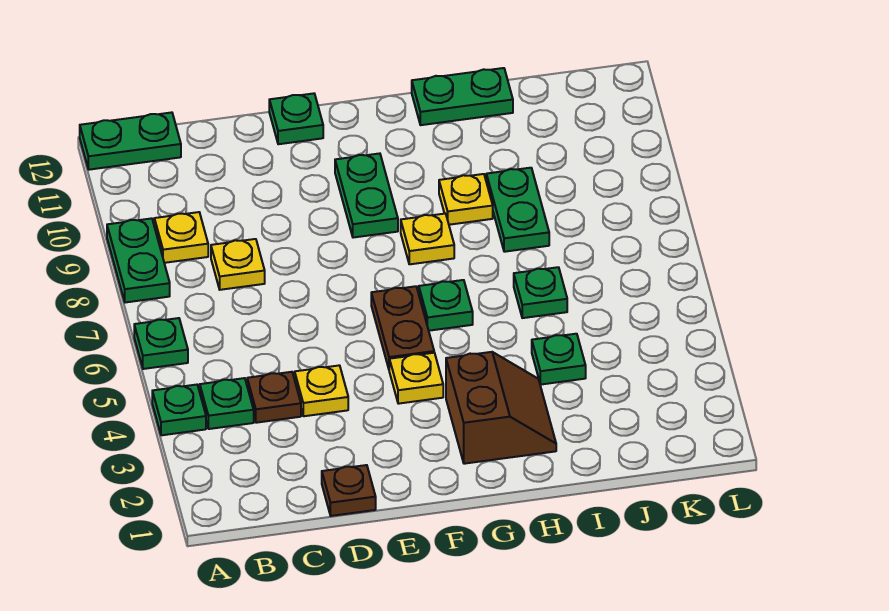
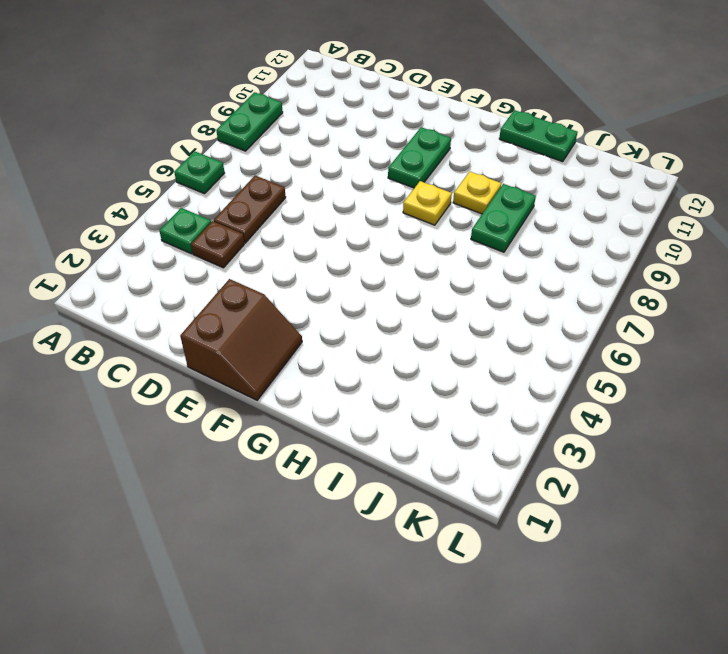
brown 1x2 plate [214,176,286,243] -> brown 1x2 plate moved to [371,286,434,369]
brown 2x2 slope [180,279,302,400] -> brown 2x2 slope moved to [446,352,556,464]
none -> green 1x1 plate [152,385,206,435]
none -> green 1x2 plate [80,112,181,170]
none -> yellow 1x1 plate [154,212,208,263]

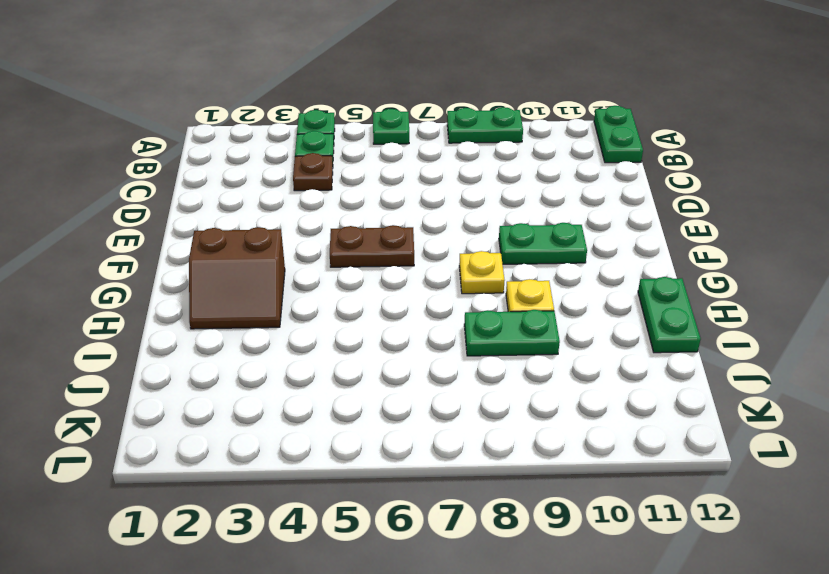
none -> yellow 1x1 plate [154,212,208,263]
none -> yellow 1x1 plate [211,239,265,290]
none -> brown 1x1 plate [322,465,376,516]

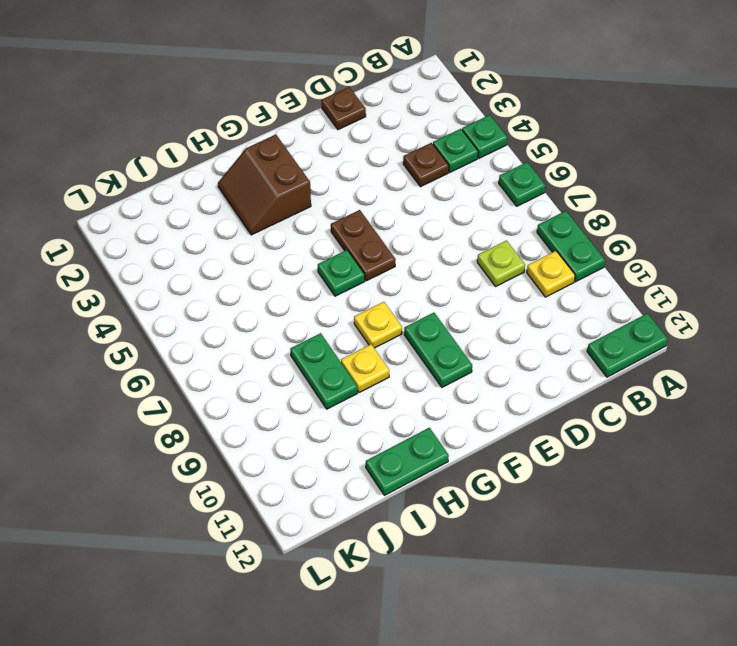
lime 1x1 plate [477,241,525,286] -> yellow 1x1 plate [211,239,265,290]
none -> yellow 1x1 plate [295,365,348,416]
none -> green 1x1 plate [269,93,323,144]
none -> yellow 1x1 plate [389,353,443,404]

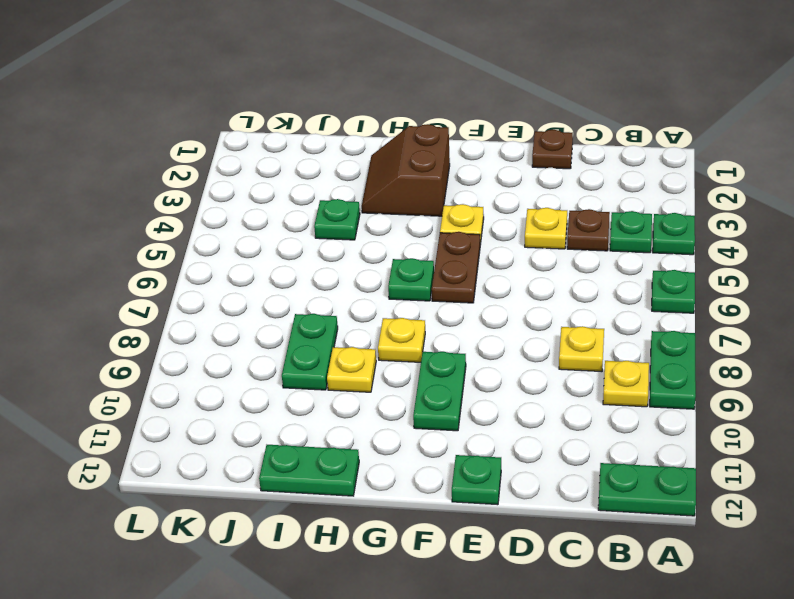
none -> green 1x1 plate [514,267,567,318]

